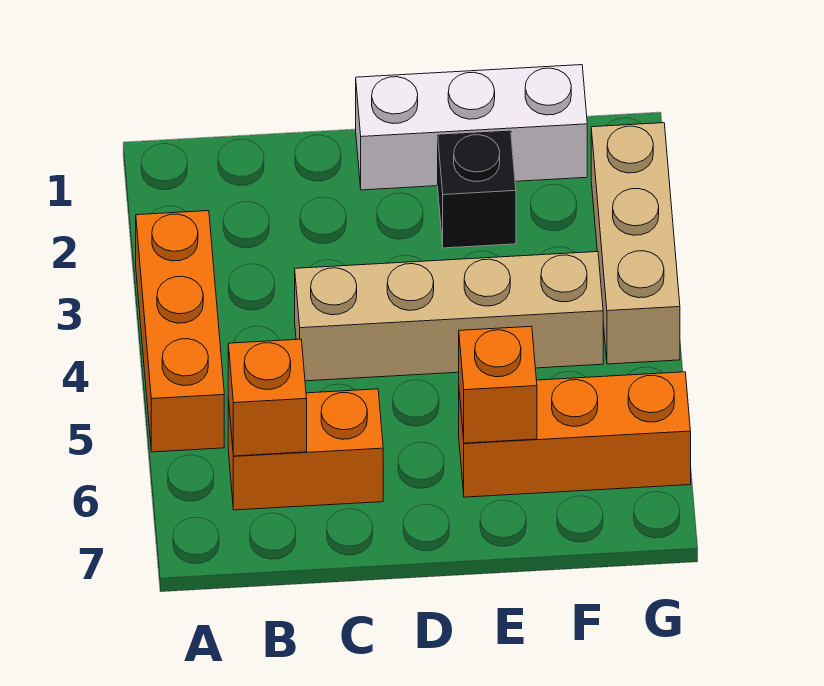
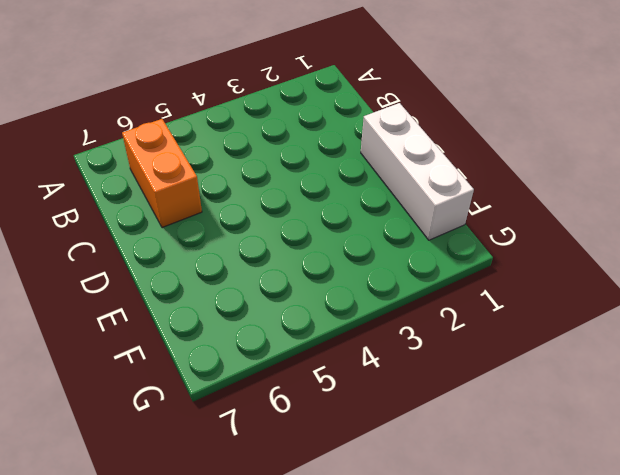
none -> orange 1x3 brick [136,211,224,452]
none -> tan 1x4 brick [295,252,603,381]

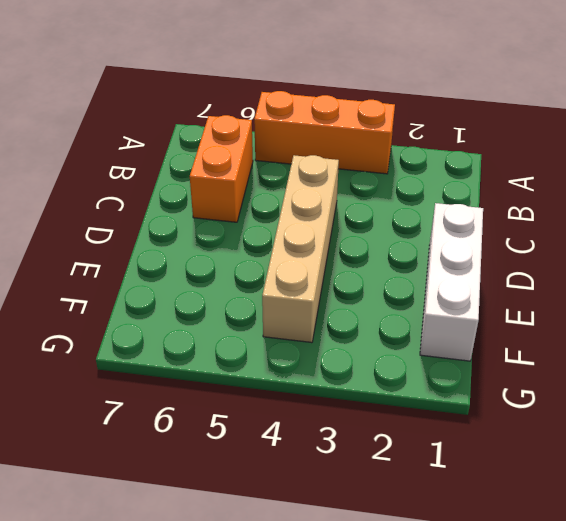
none -> black 1x1 brick [438,131,516,248]
none -> orange 1x3 brick [459,372,691,497]

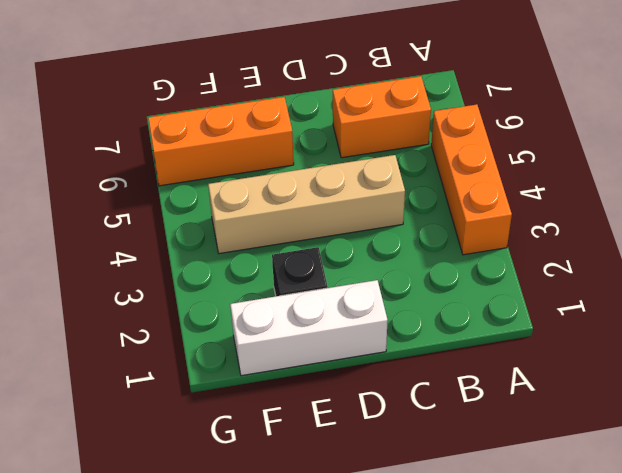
none -> tan 1x3 brick [591,123,680,364]
none -> orange 1x1 brick [228,339,307,456]

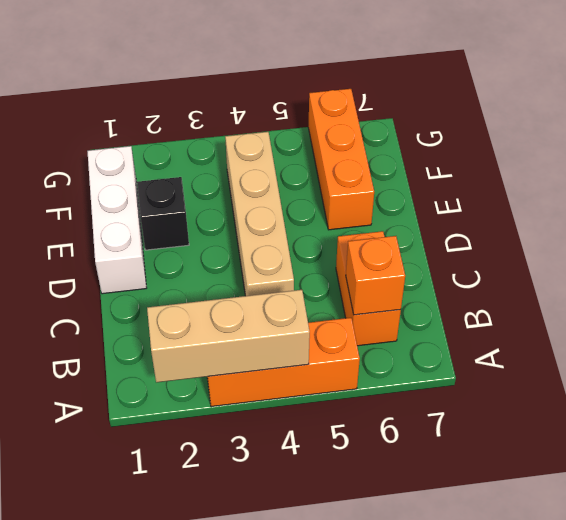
tan 1x3 brick [147,290,310,382] -> tan 1x3 brick moved to [591,123,680,364]
none -> orange 1x1 brick [459,326,537,443]

